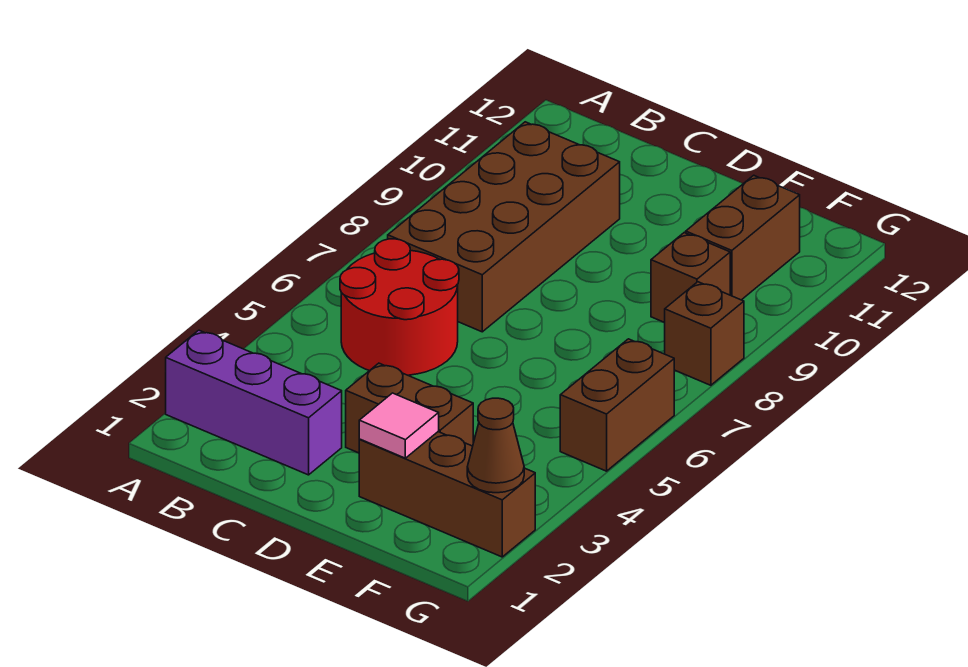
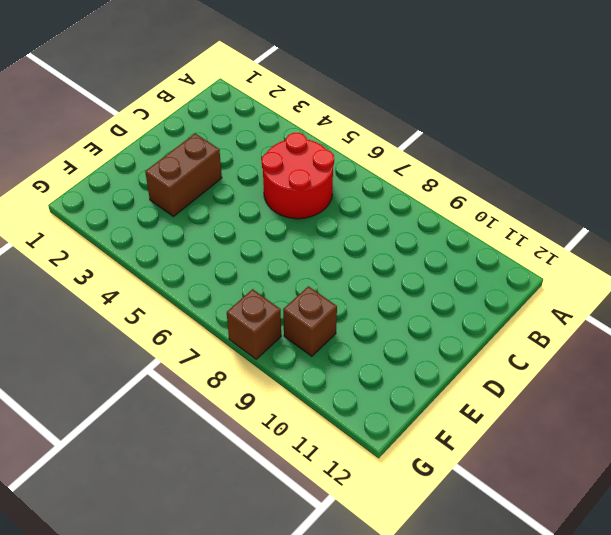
none -> purple 1x3 brick [166,330,342,475]
none -> brown 2x4 brick [388,122,620,332]

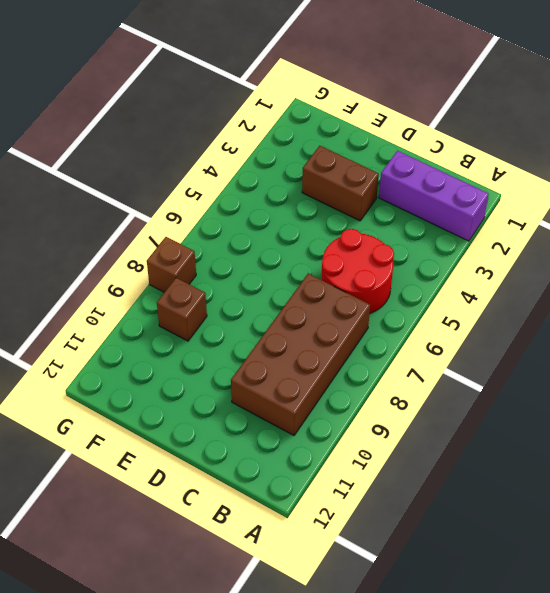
none -> brown 1x3 brick [359,432,535,557]
none -> brown 1x2 brick [686,175,800,300]

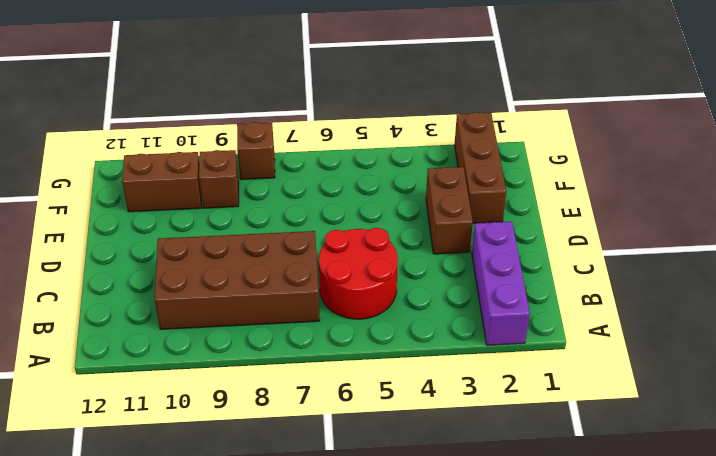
none -> brown 1x2 brick [560,339,674,471]
none -> pink 1x1 tile [359,393,439,458]

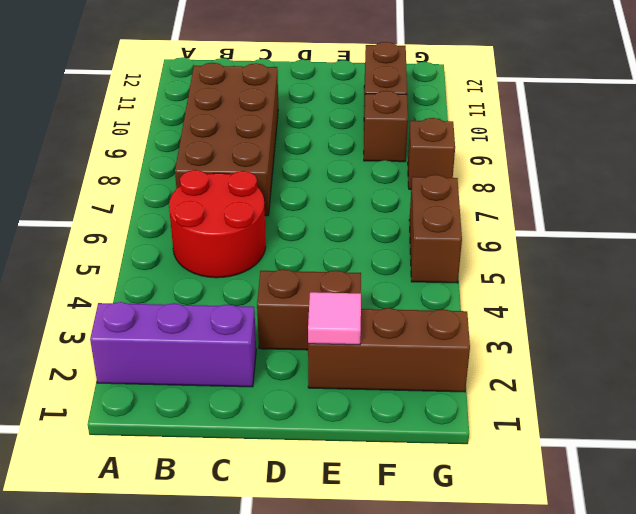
none -> brown 1x1 cone [467,398,524,493]

